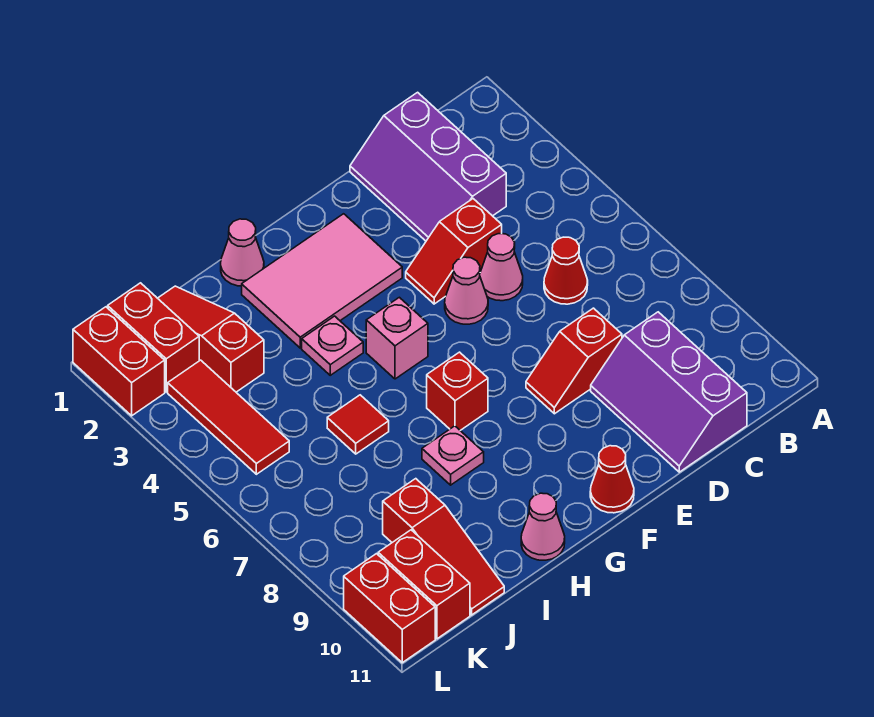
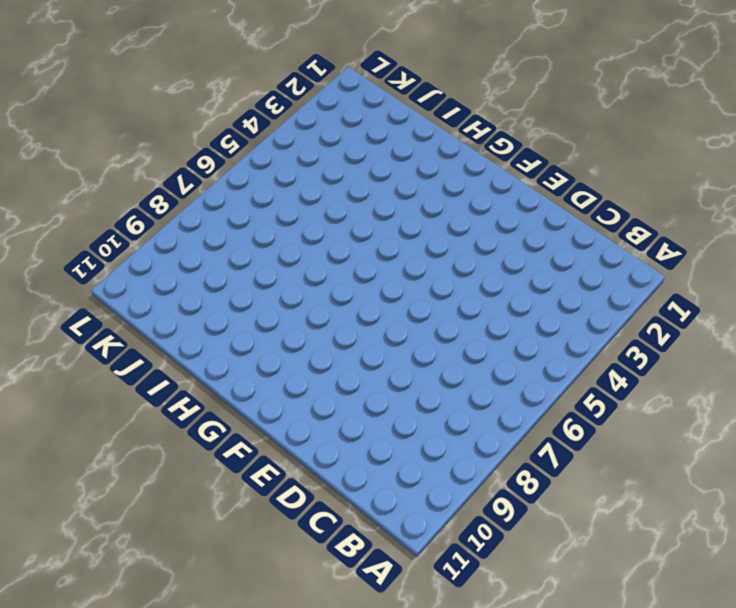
none -> purple 2x3 slope [350,92,506,241]
none -> red 1x1 cone [544,237,588,304]
none -> purple 2x3 slope [591,312,747,472]

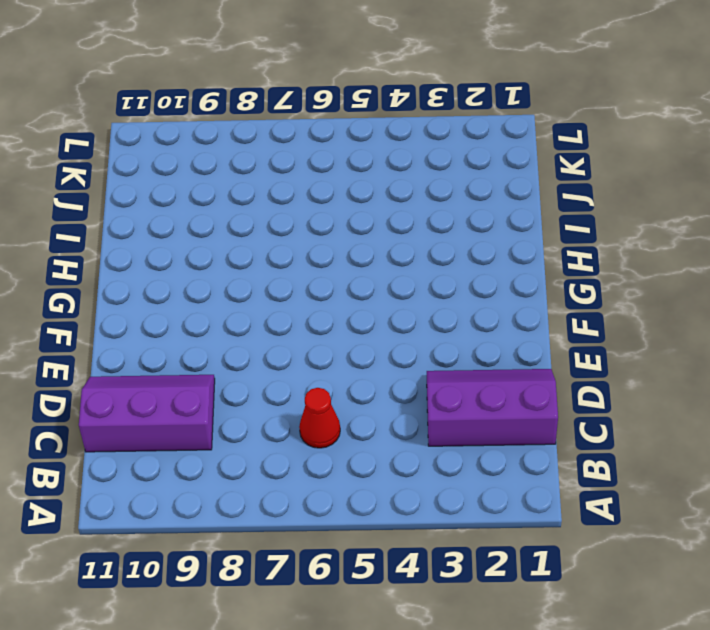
none -> red 1x2 slope [406,199,502,304]
none -> pink 1x1 cone [480,234,523,301]
none -> red 1x2 slope [526,308,622,414]

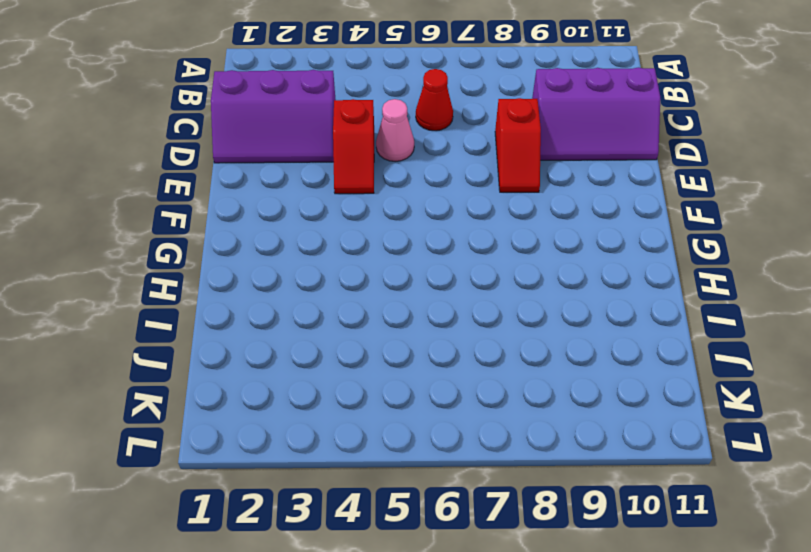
none -> pink 1x1 cone [445,257,488,324]
none -> pink 2x3 tile [242,214,402,348]
none -> red 1x1 cone [590,446,634,513]

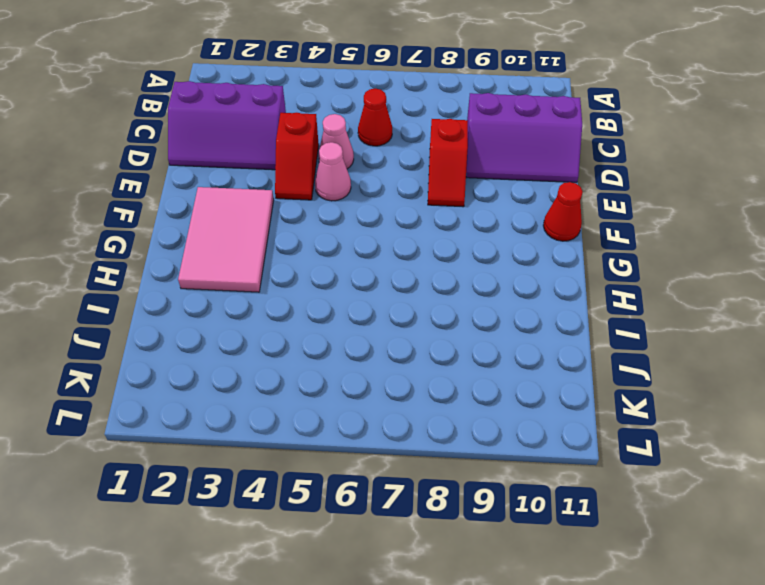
none -> pink 1x1 brick [366,297,428,379]
none -> red 1x1 brick [427,352,488,431]
none -> pink 1x1 cone [221,219,264,286]

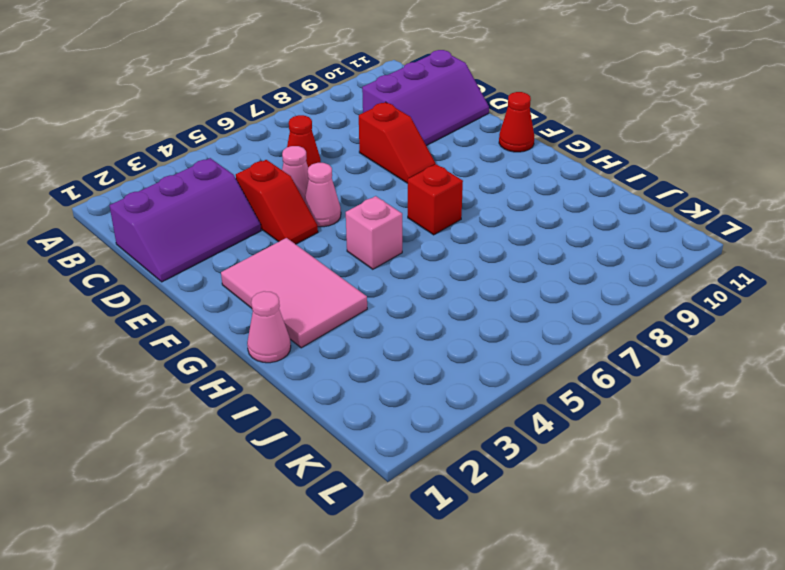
none -> pink 1x1 plate [302,316,363,375]
none -> pink 1x1 plate [422,426,484,485]
none -> pink 1x1 cone [521,493,565,560]

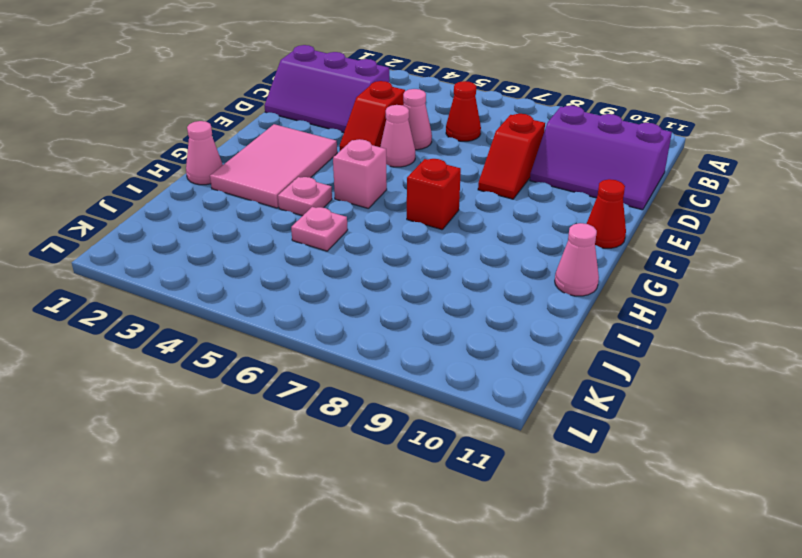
pink 1x1 plate [291,207,348,251] -> pink 1x1 plate moved to [422,426,484,485]
none -> red 1x1 tile [327,395,389,454]
none -> red 1x3 slope [158,286,264,392]
none -> red 1x3 slope [383,479,504,615]

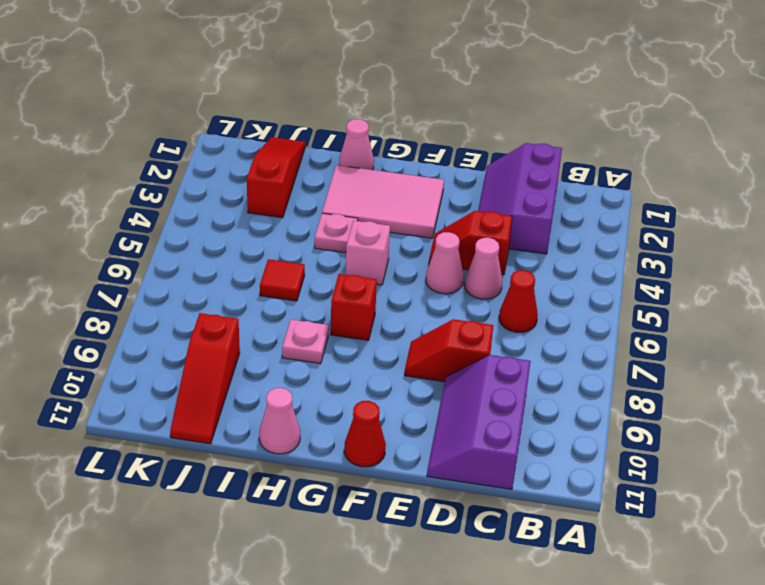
none -> red 1x2 brick [108,283,199,392]
none -> red 1x3 tile [168,360,289,474]
none -> red 1x2 brick [378,530,470,639]

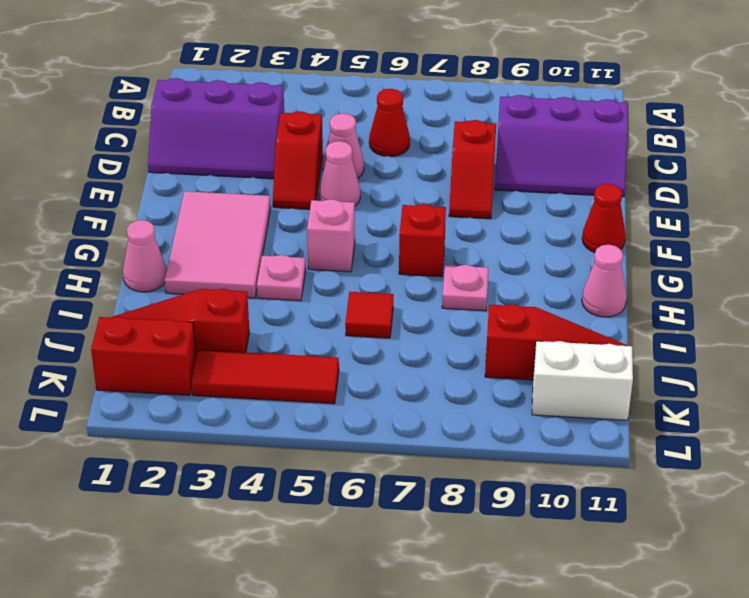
white 1x2 brick [532,341,633,420] -> red 1x2 brick [378,530,470,639]
none -> red 1x2 brick [73,307,165,416]
none -> red 1x2 brick [344,554,435,663]

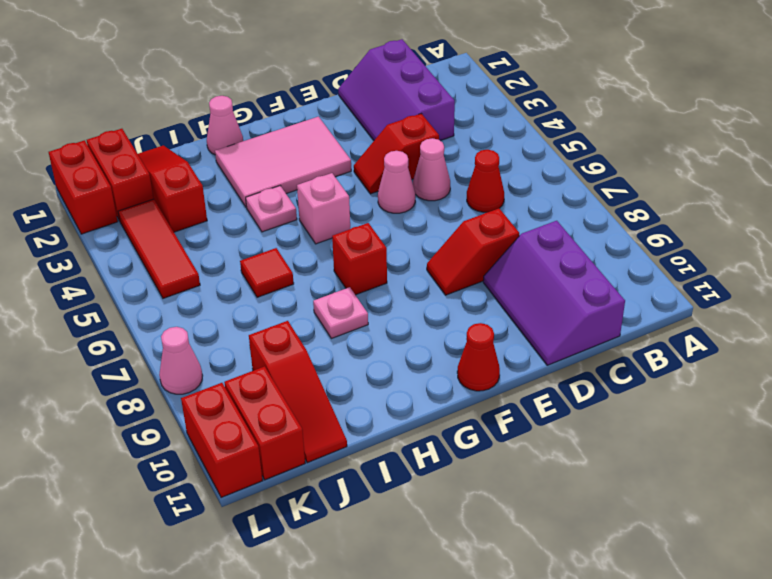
pink 1x1 cone [159,327,203,394] -> pink 1x1 cone moved to [521,493,565,560]

